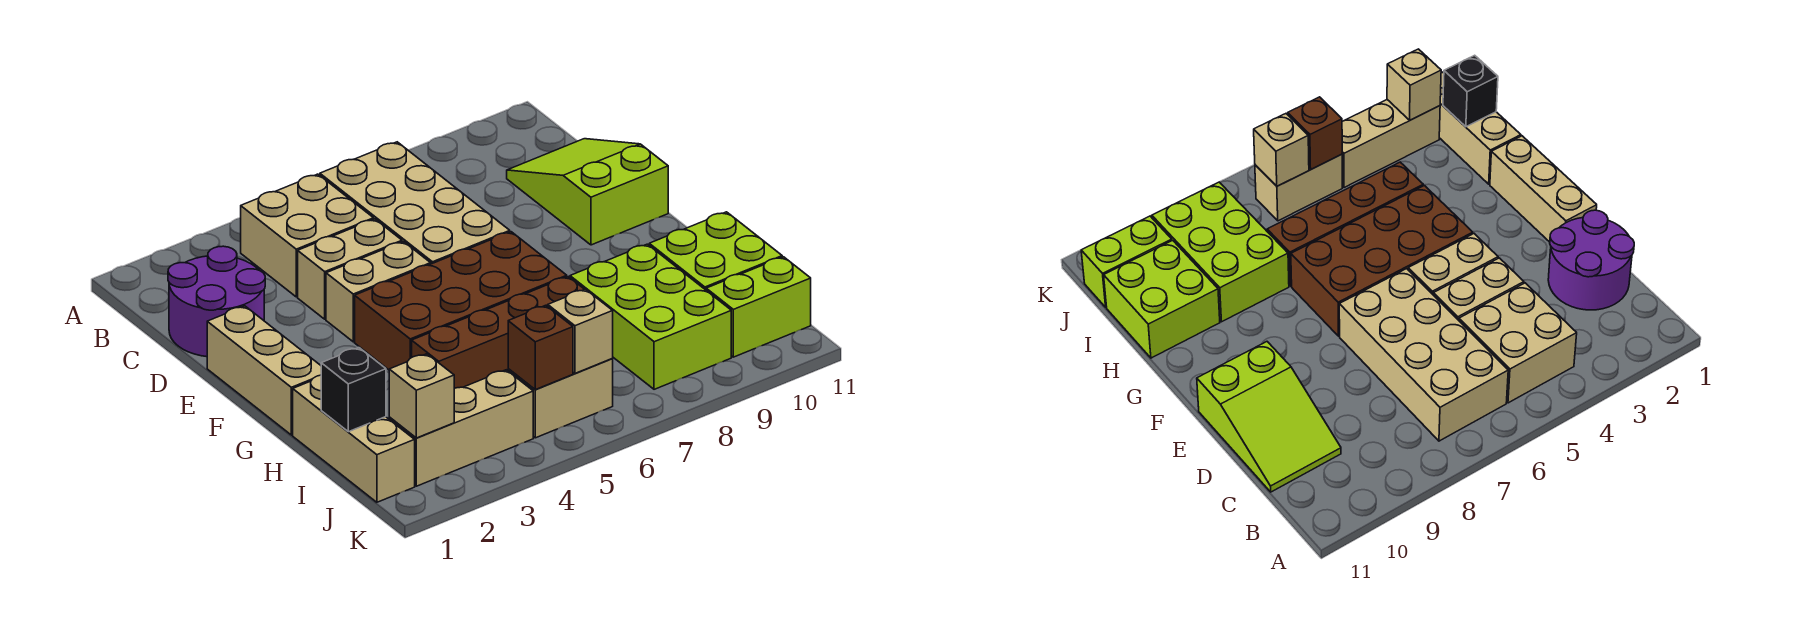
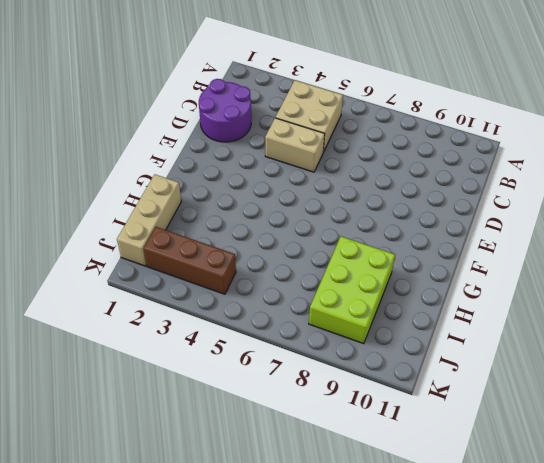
brown 1x3 brick [144,227,236,294] -> tan 1x3 brick [389,370,533,486]
none -> tan 2x4 brick [320,142,510,264]
none -> lime 2x3 slope [507,139,668,245]
none -> tan 1x3 brick [207,306,321,435]

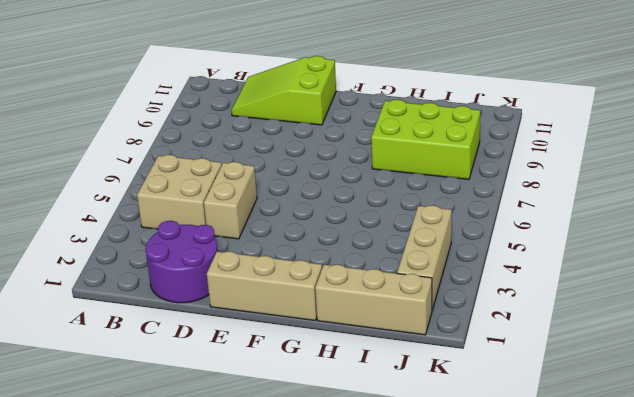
none -> tan 2x4 brick [320,142,510,264]
none -> tan 1x2 brick [326,241,431,342]
none -> brown 2x4 brick [355,232,567,370]

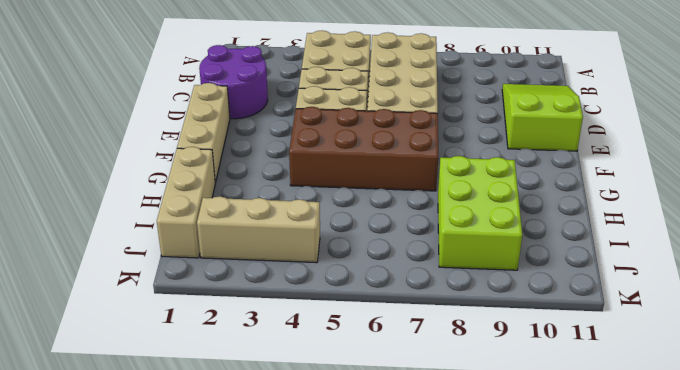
none -> brown 1x4 brick [412,277,584,388]
none -> lime 2x2 brick [649,212,782,290]
none -> tan 1x2 brick [508,359,613,438]

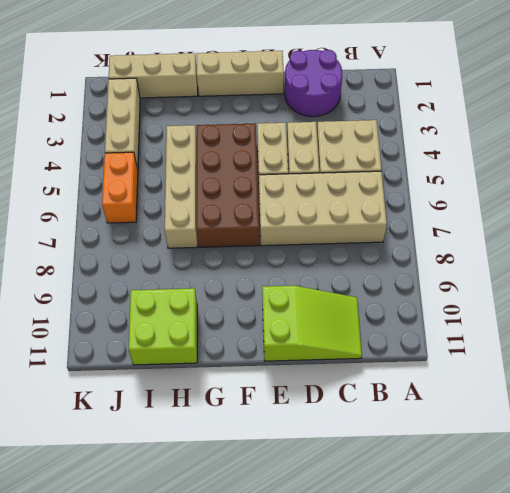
tan 1x4 brick [165,125,197,248] -> brown 1x4 brick [412,277,584,388]
orange 1x2 brick [102,152,138,223] -> tan 1x2 brick [508,359,613,438]
none -> lime 2x3 brick [570,244,731,389]
none -> lime 1x2 brick [706,257,811,357]
none -> black 1x1 brick [321,348,386,432]

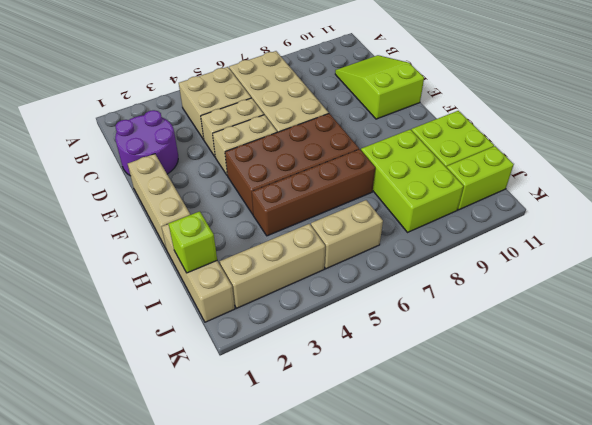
lime 1x1 brick [169,211,217,273] -> black 1x1 brick [321,348,386,432]
none -> tan 1x1 brick [389,354,454,438]
none -> brown 1x1 brick [508,305,573,390]
none -> tan 1x1 brick [548,289,613,373]

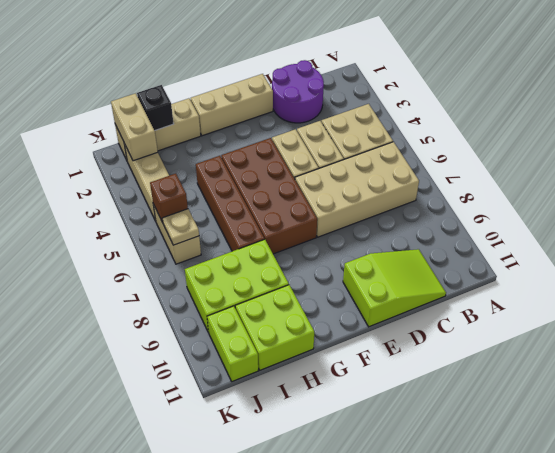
tan 1x2 brick [111,93,158,161] -> tan 1x1 brick [389,354,454,438]
tan 1x1 plate [163,209,199,245] -> tan 1x1 brick [548,289,613,373]

